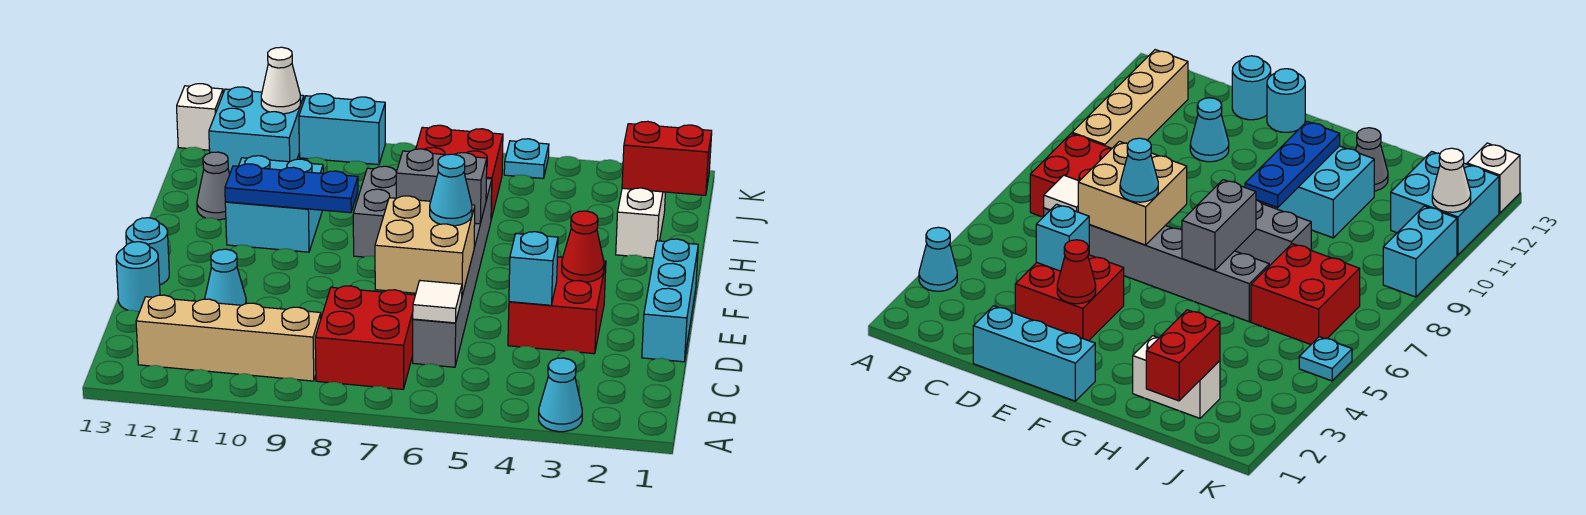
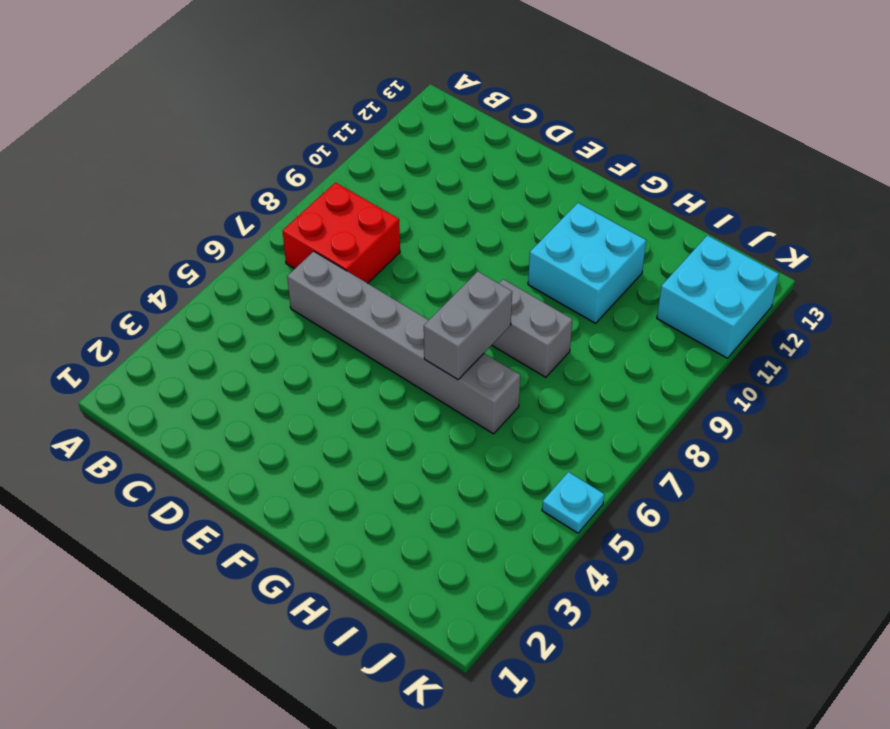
none -> cyan 1x1 cone [539,358,582,432]
none -> tan 1x4 brick [136,295,321,381]
none -> cyan 1x3 brick [642,239,698,362]

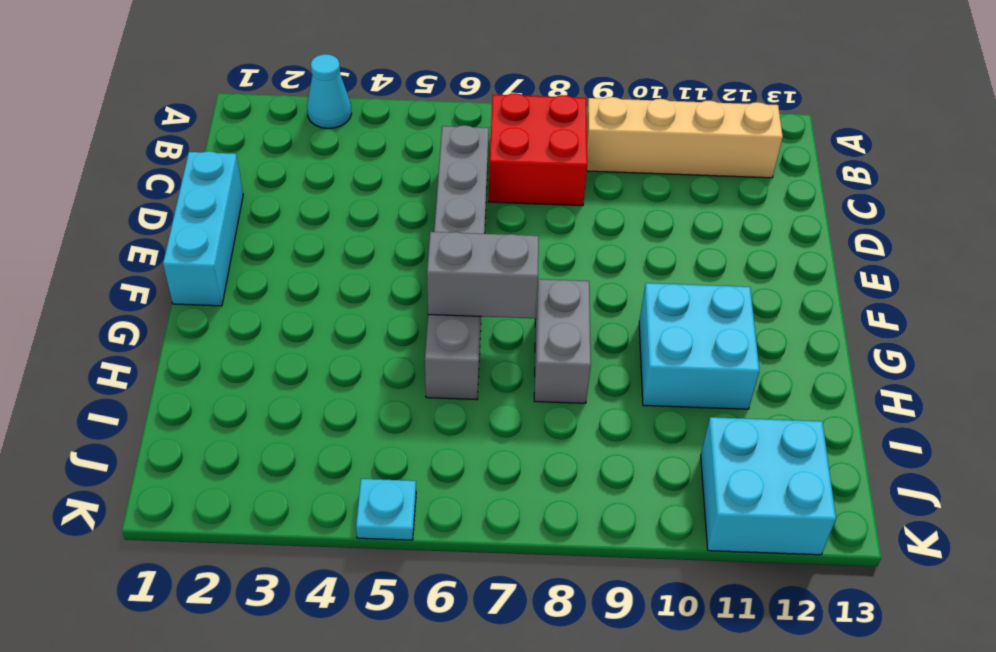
none -> red 2x2 brick [508,257,606,354]
none -> cyan 1x1 cone [205,249,246,305]
none -> cyan 1x1 round brick [116,242,160,312]

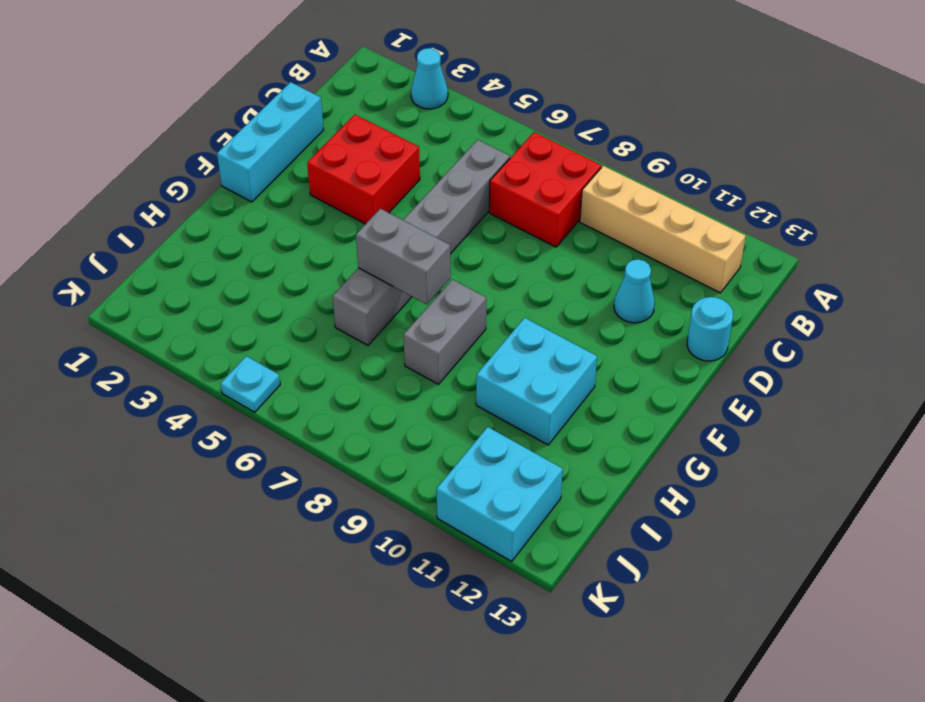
none -> cyan 1x1 round brick [126,218,169,285]
none -> white 1x2 brick [616,188,665,258]
none -> grey 1x1 cone [197,152,230,220]

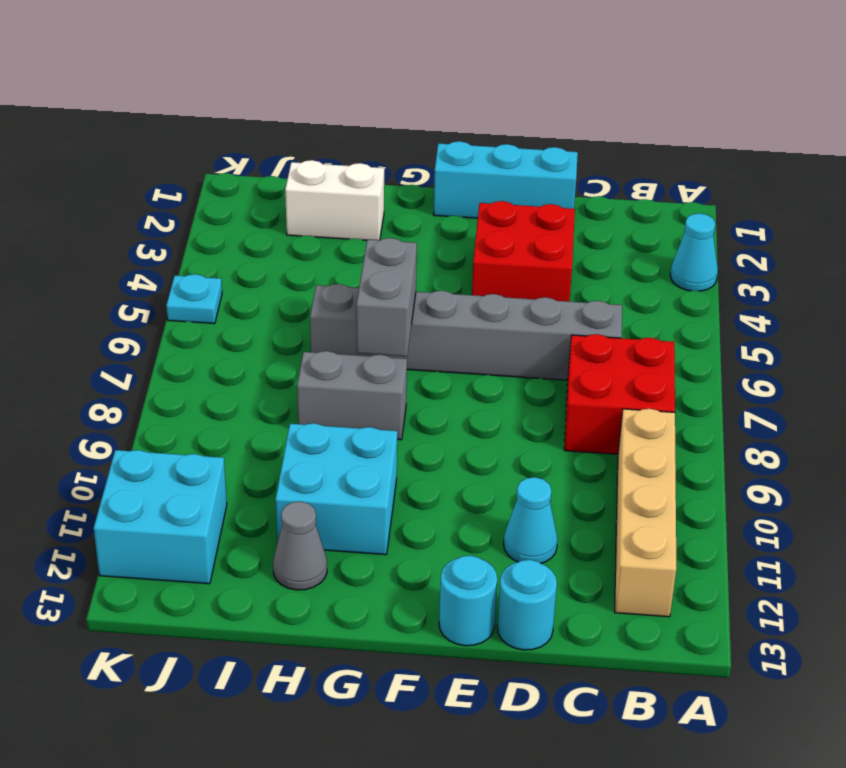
none -> red 2x2 brick [416,125,503,219]
none -> cyan 1x2 brick [299,94,385,165]
none -> white 1x1 brick [177,84,223,150]

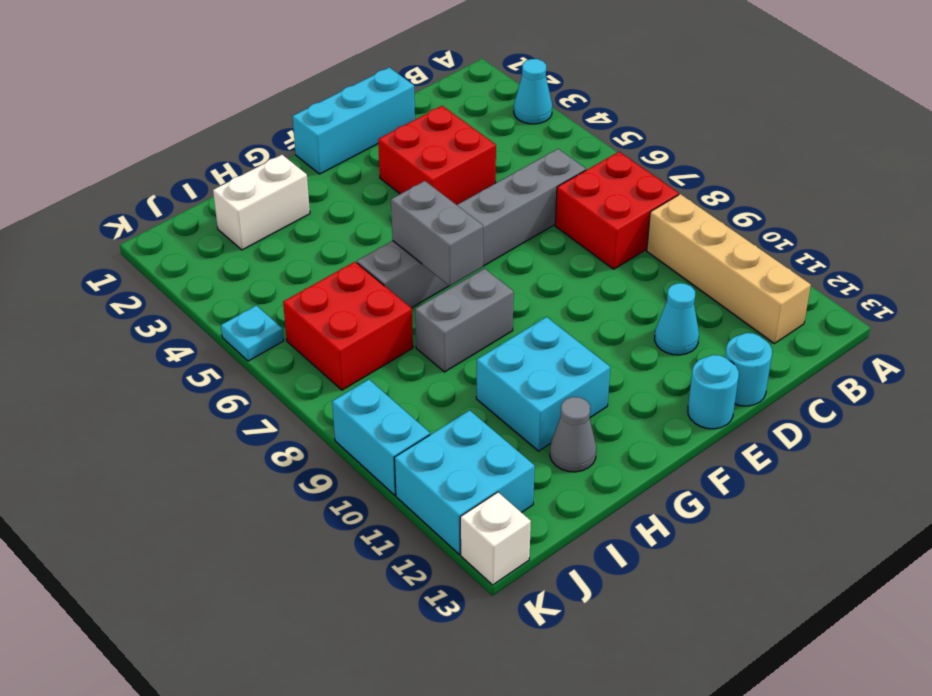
none -> white 1x1 tile [413,281,462,323]
none -> cyan 1x1 brick [509,232,558,305]
none -> tan 2x2 brick [375,196,475,296]

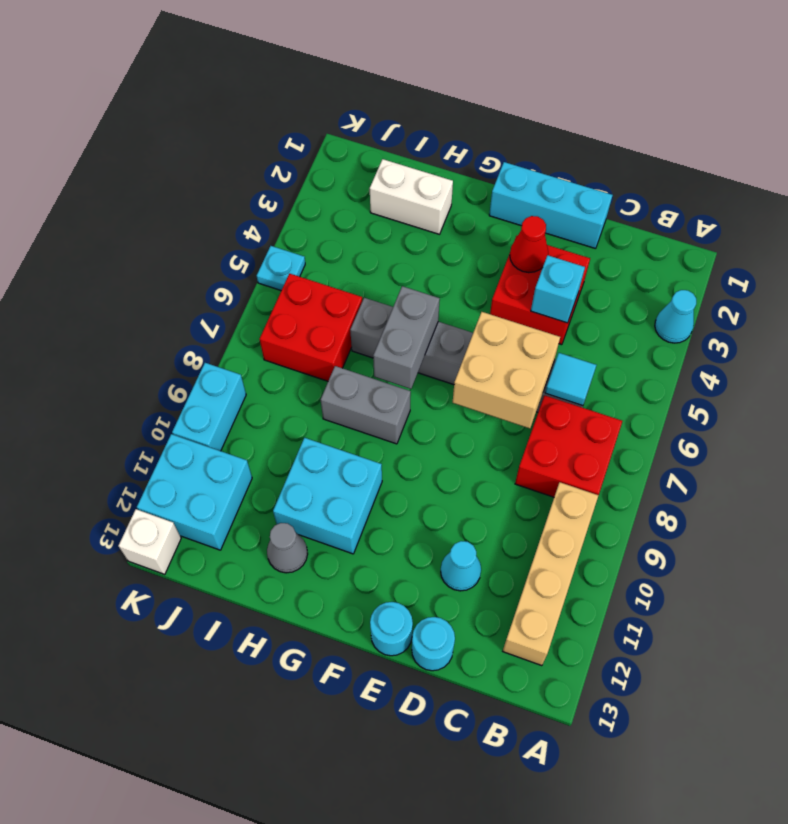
cyan 1x1 tile [545,353,596,406] -> white 1x1 tile [413,281,462,323]
none -> blue 1x3 plate [225,164,358,213]
none -> red 1x2 brick [622,121,712,195]
none -> white 1x1 cone [261,47,301,114]

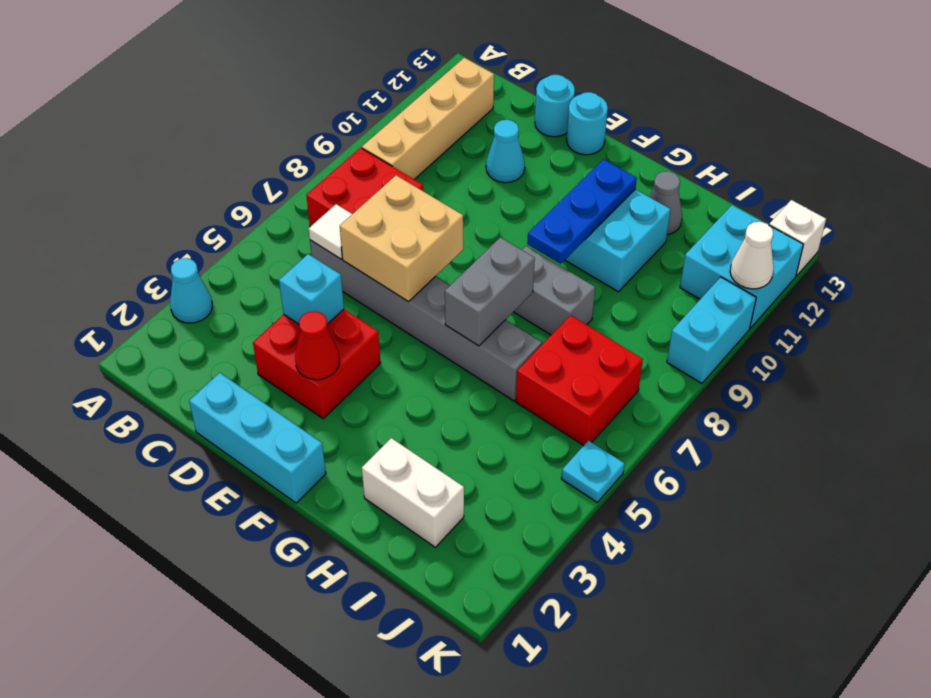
none -> red 1x2 brick [622,121,712,195]
none -> cyan 1x1 cone [430,154,472,226]

